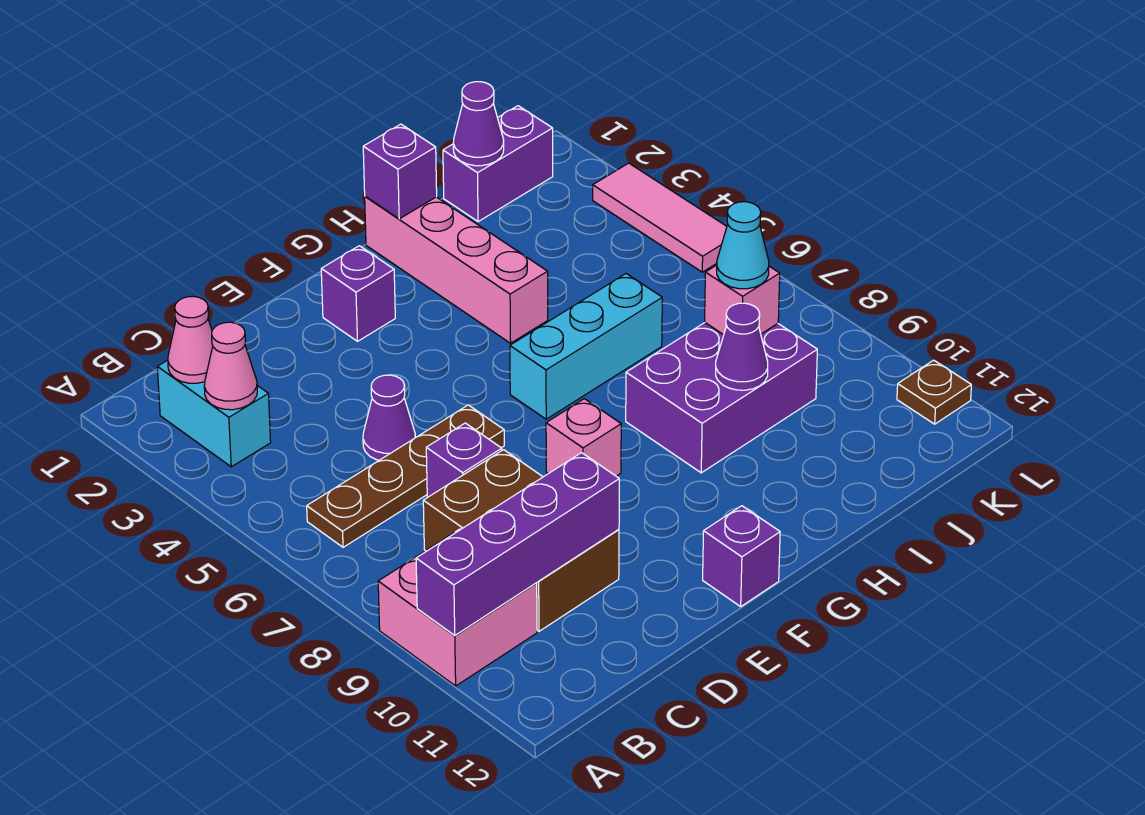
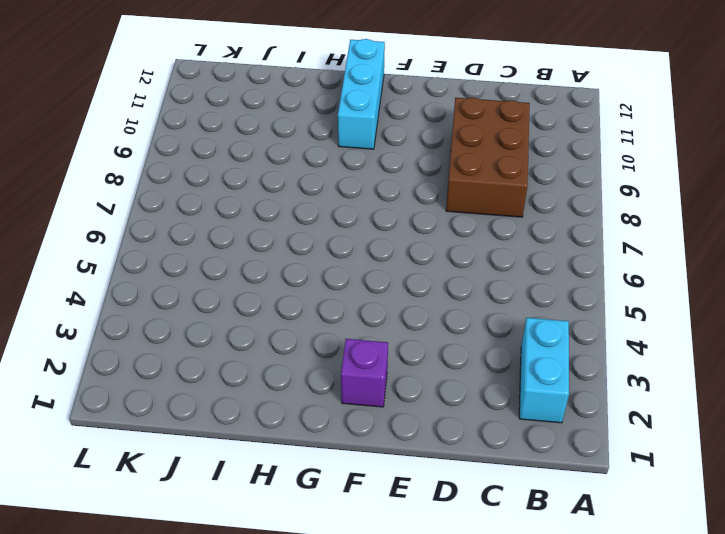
cyan 1x3 brick [338,39,385,149] -> cyan 1x3 brick turned to [510,274,662,419]
none -> pink 2x2 brick [378,529,537,686]
none -> brown 1x4 plate [307,405,504,547]
none -> purple 1x1 cone [363,375,415,460]

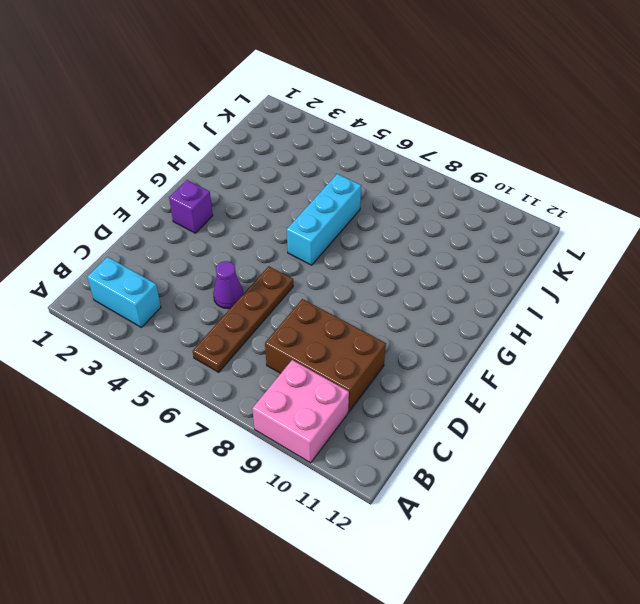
none -> purple 1x1 brick [426,423,502,497]
none -> pink 1x1 brick [546,399,621,476]
none -> purple 1x1 brick [703,506,780,606]

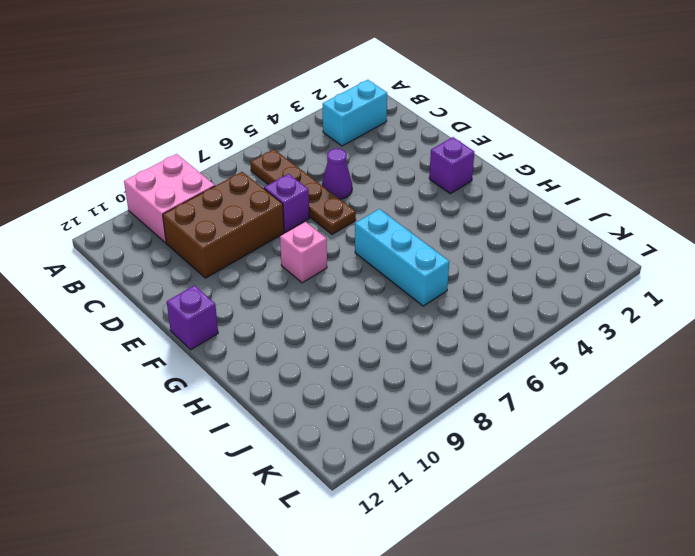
none -> pink 1x4 brick [365,196,548,343]
none -> purple 2x3 brick [626,323,817,473]
none -> purple 1x2 brick [443,106,553,222]

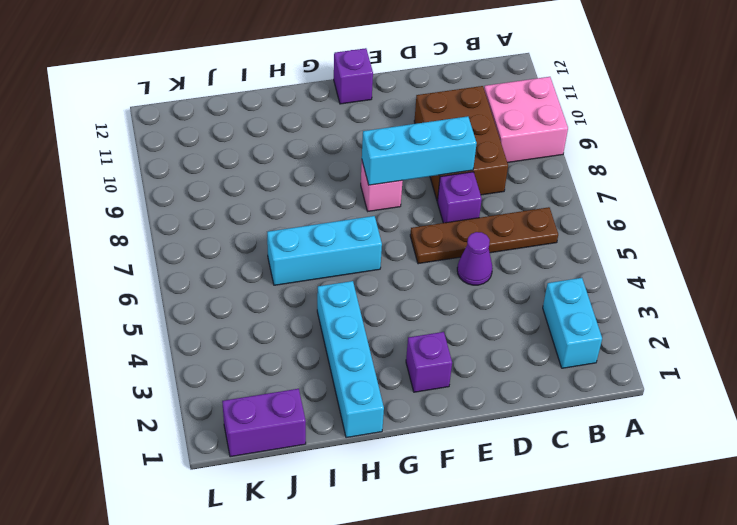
cyan 1x3 brick [362,116,477,185] -> none
cyan 1x4 brick [317,281,384,438] -> pink 1x4 brick [365,196,548,343]
none -> purple 2x3 brick [626,323,817,473]
none -> pink 1x3 tile [593,163,727,272]
none -> brown 1x1 plate [897,360,971,424]

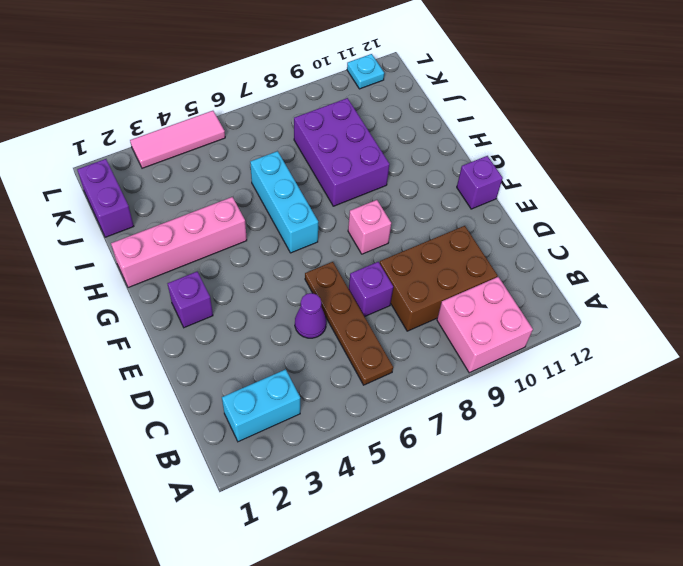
cyan 1x1 plate [347,54,384,89] -> brown 1x1 plate [897,360,971,424]
none -> purple 1x4 brick [416,453,619,636]
none -> pink 1x1 cone [168,296,213,383]
none -> pink 1x1 cone [204,322,257,410]

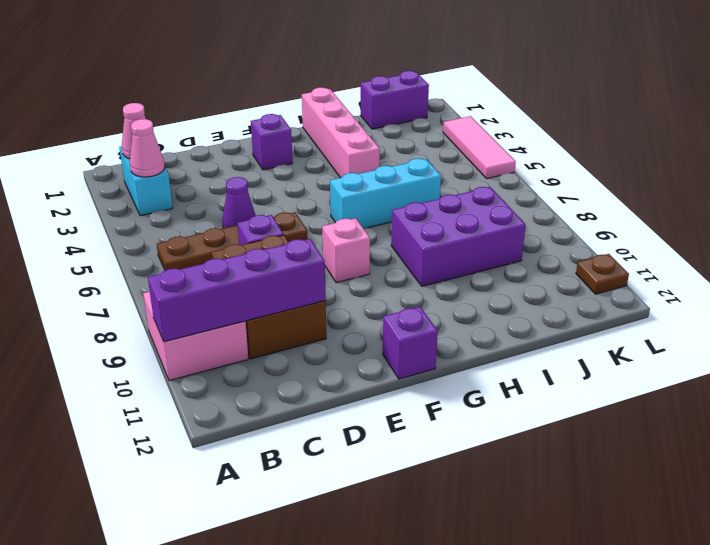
none -> purple 1x1 brick [363,124,437,219]
none -> purple 1x1 cone [716,303,768,390]
none -> purple 1x1 cone [453,82,504,166]

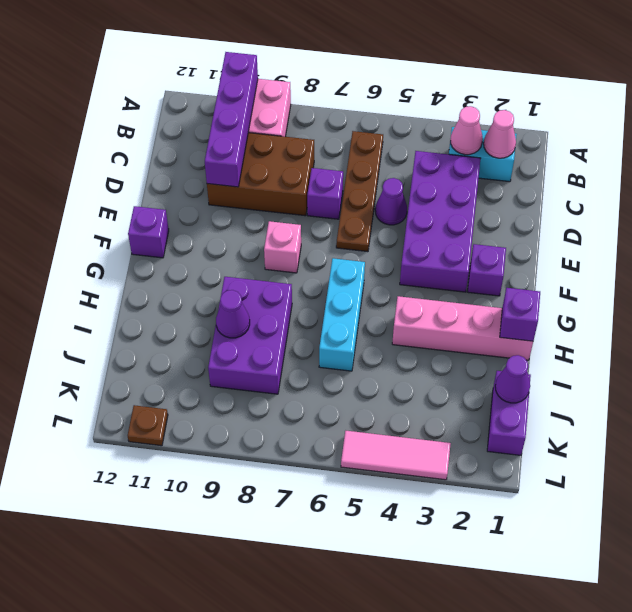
purple 2x4 brick [400,151,481,292] -> none
none -> pink 1x1 brick [705,265,780,335]
none -> cyan 1x1 cone [717,202,769,289]

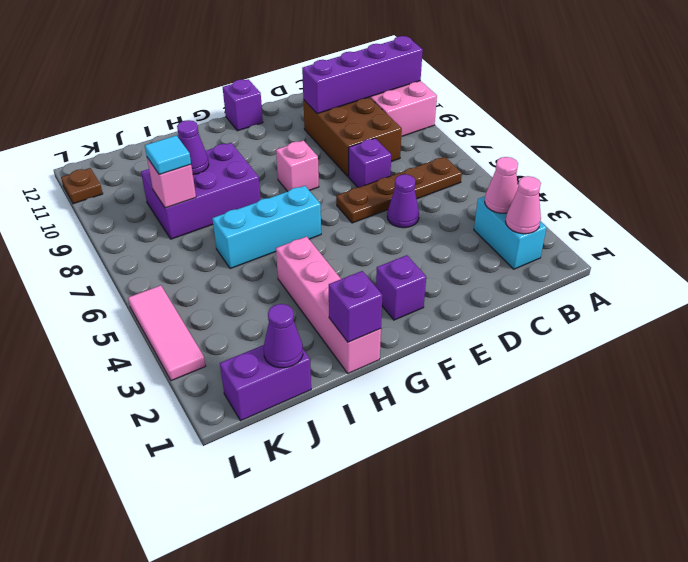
cyan 1x1 tile [145,135,191,174] -> cyan 1x1 cone [717,202,769,289]

